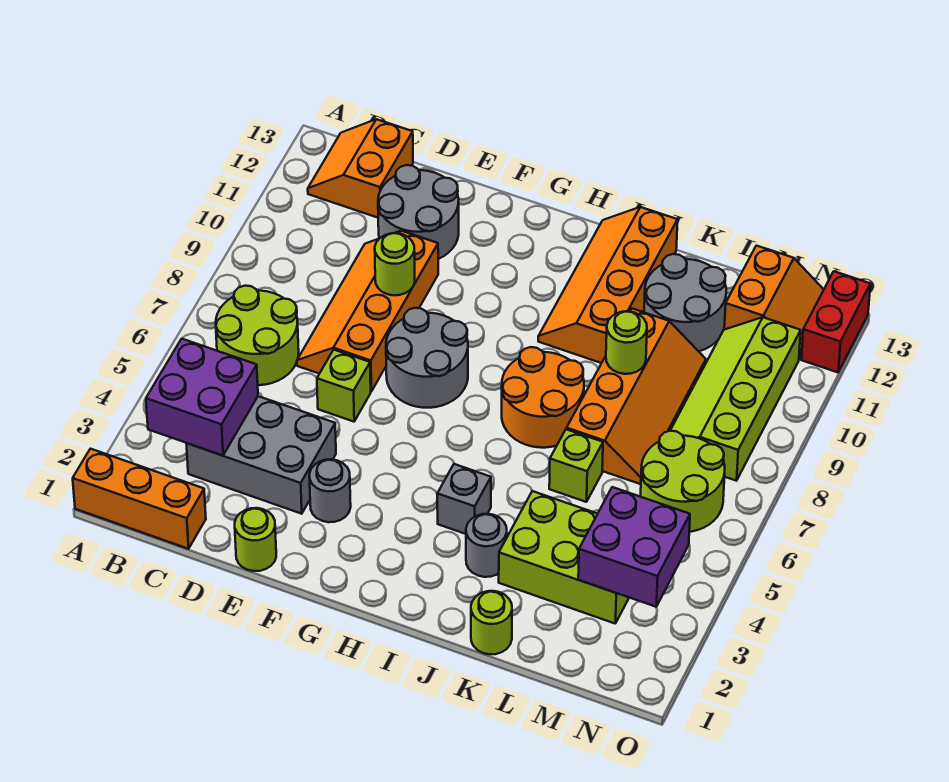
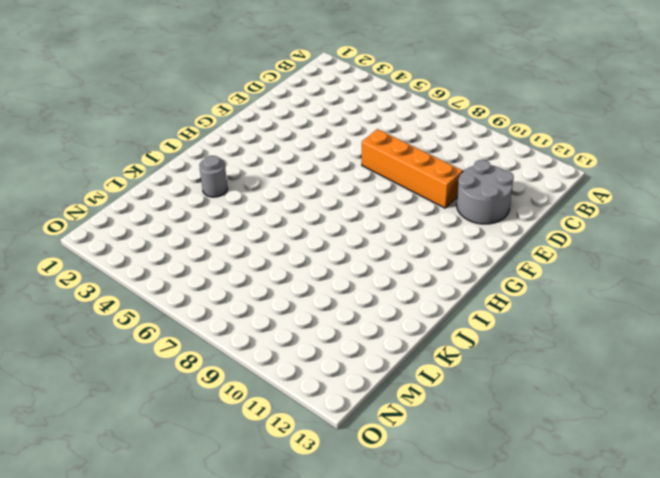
none -> orange 1x3 brick [73,449,206,549]
none -> lime 2x2 round brick [216,286,299,385]
none -> orange 2x2 slope [308,119,413,218]

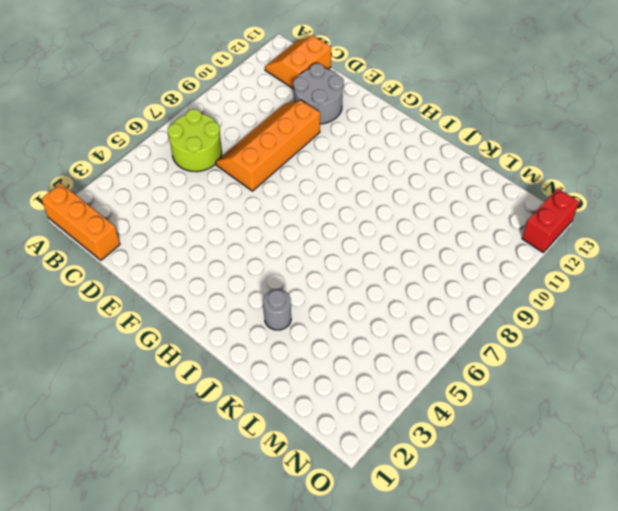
none -> grey 2x3 brick [186,396,336,514]
none -> lime 1x1 round brick [235,508,276,571]
none -> lime 1x1 brick [317,350,371,422]

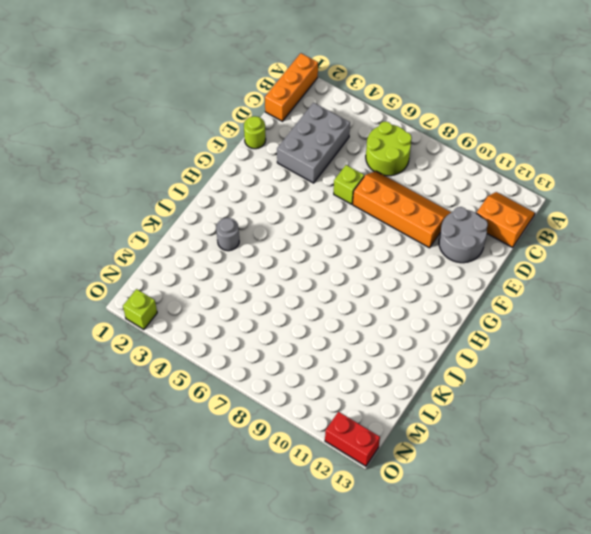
lime 1x1 brick [123,289,157,329] -> lime 1x1 brick moved to [549,429,603,502]
none -> grey 1x1 round brick [309,459,351,522]
none -> grey 2x2 round brick [386,308,468,408]
none -> grey 1x1 brick [437,464,491,534]

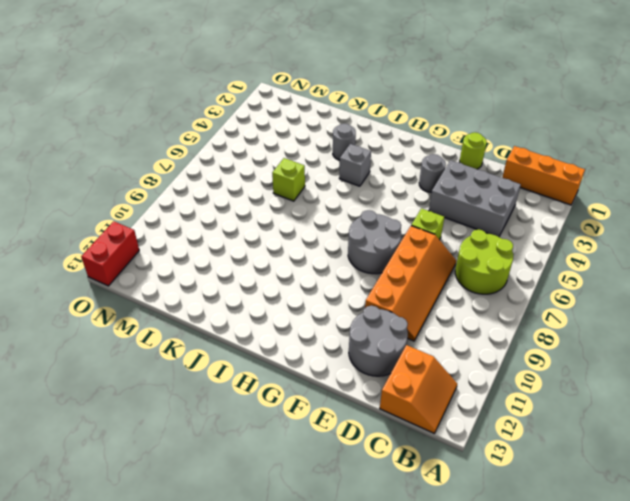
none -> orange 2x2 round brick [502,347,584,448]
none -> orange 2x4 slope [538,207,678,363]
none -> lime 1x1 round brick [471,591,512,654]

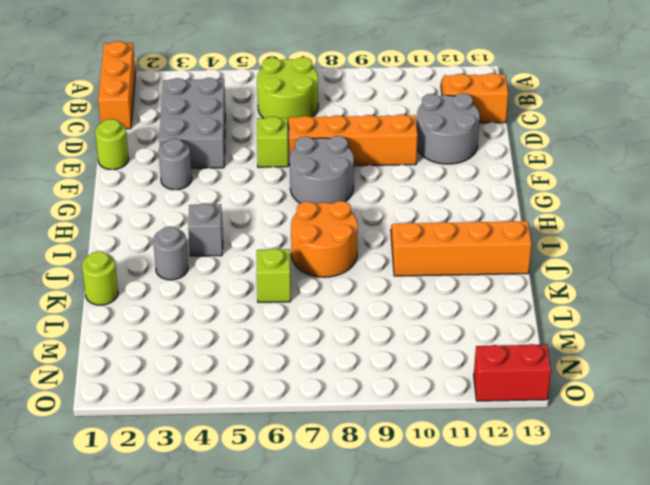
none -> lime 2x3 brick [499,491,629,623]
none -> orange 2x4 slope [567,308,706,484]
none -> grey 2x2 round brick [644,254,726,351]

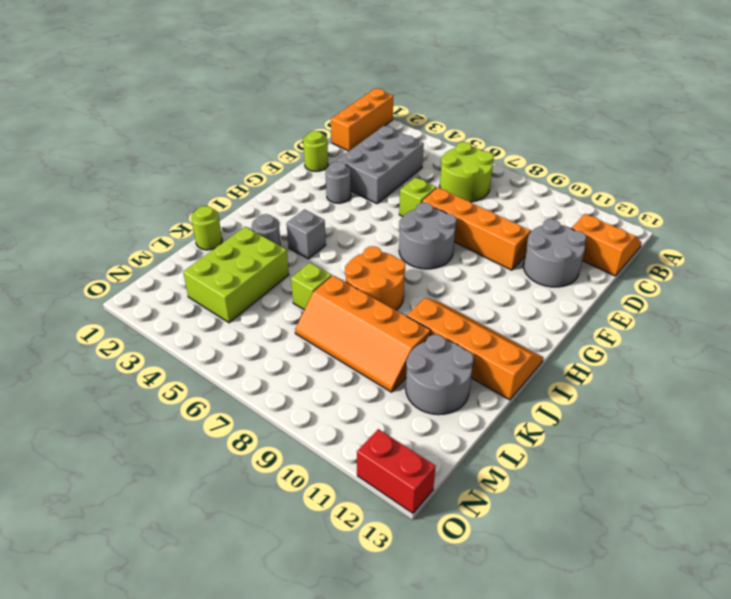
none -> lime 2x2 round brick [641,431,725,532]
none -> lime 2x4 slope [670,317,801,481]
none -> orange 2x2 slope [724,246,824,359]

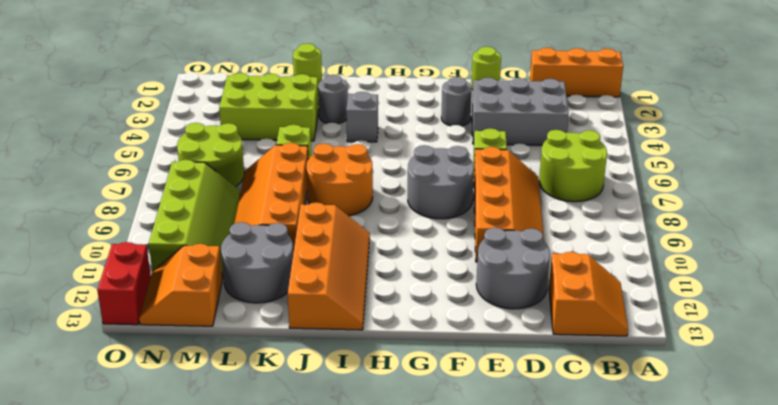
none -> purple 2x2 brick [146,339,258,456]
none -> lime 1x1 round brick [375,233,415,295]
none -> lime 1x1 round brick [606,311,647,374]

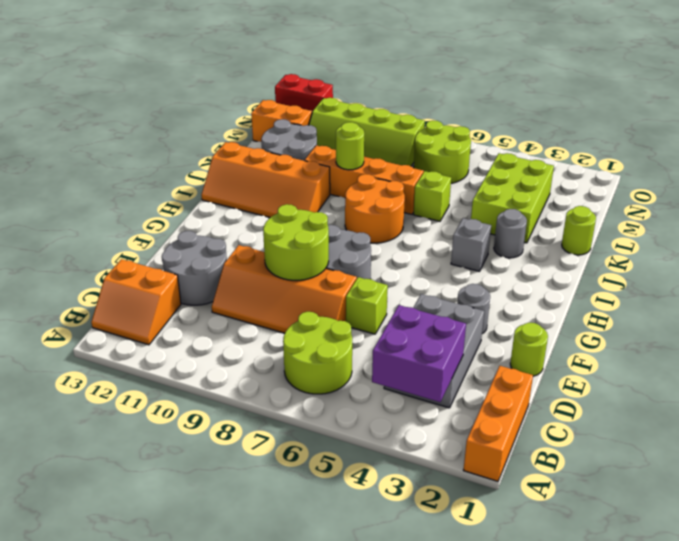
lime 2x2 round brick [263,204,329,280] -> lime 1x1 round brick [375,233,415,295]
none -> purple 2x2 brick [578,487,690,607]

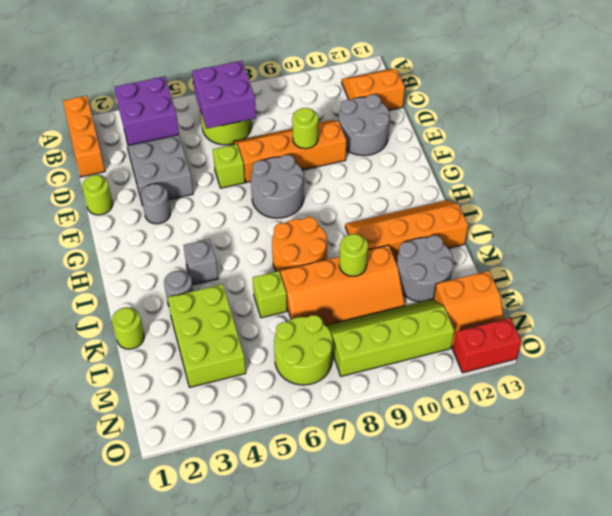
purple 2x2 brick [192,61,256,129] -> purple 2x2 brick moved to [578,487,690,607]

